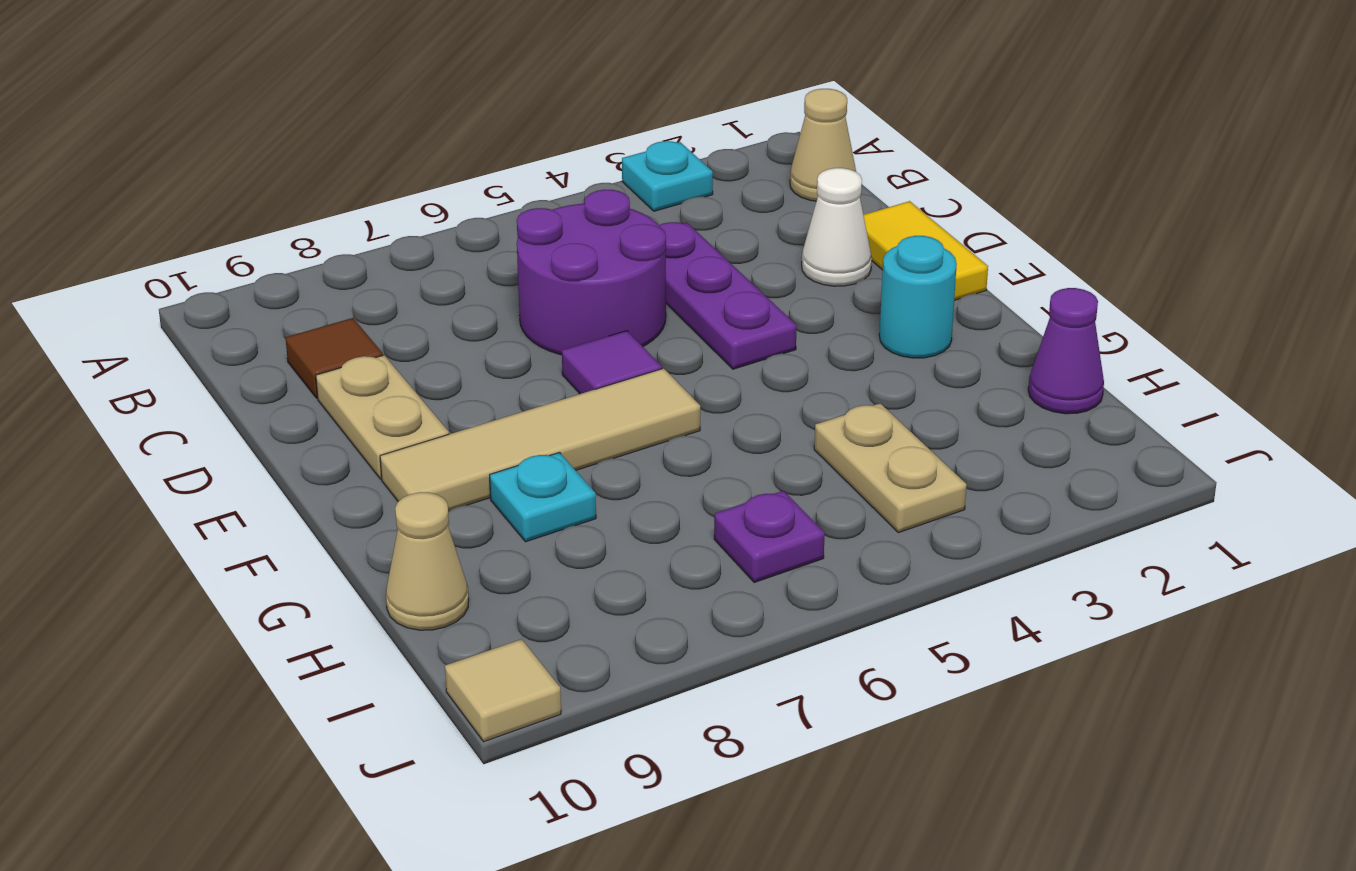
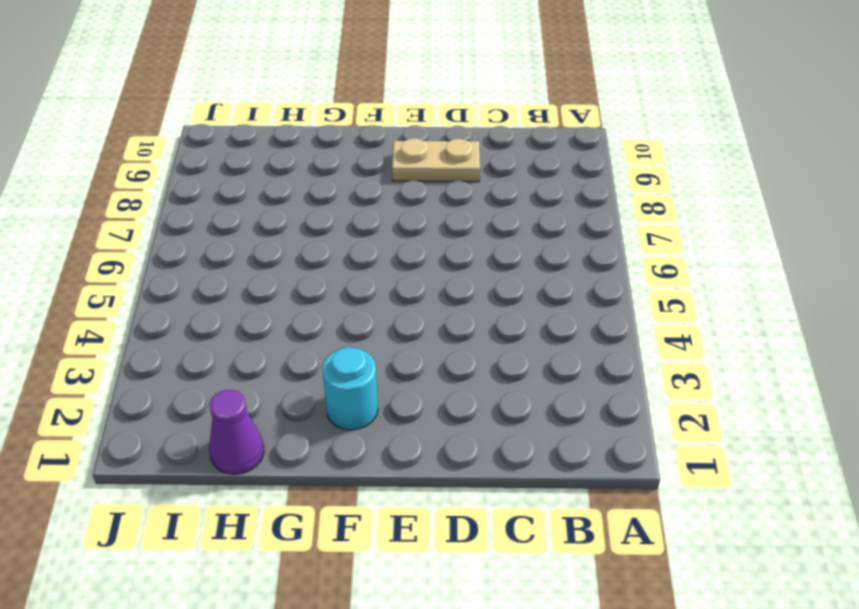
none -> cyan 1x1 plate [622,141,713,211]
none -> tan 1x1 cone [790,89,856,201]
none -> purple 1x3 plate [659,222,797,369]

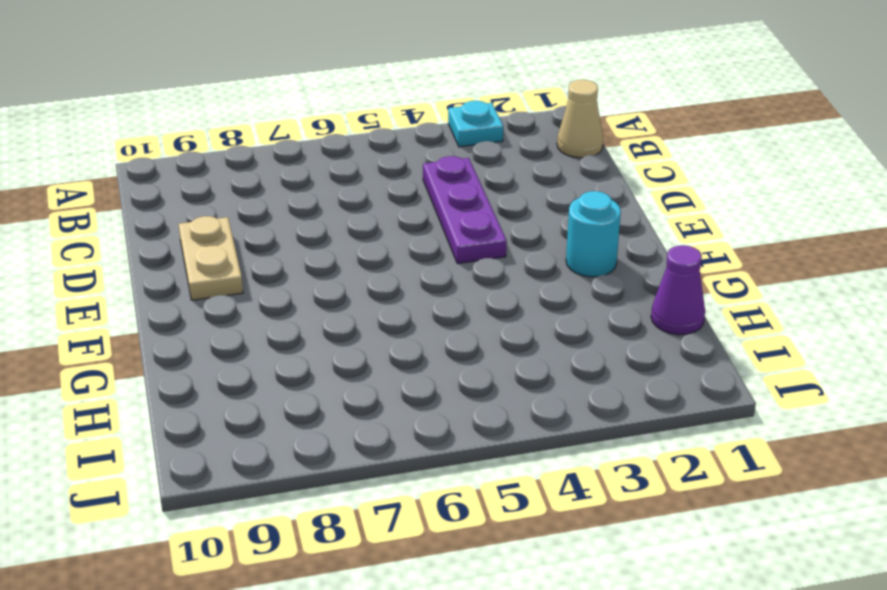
none -> purple 2x2 round brick [517,190,666,355]
none -> brown 1x1 tile [286,318,383,398]
none -> yellow 1x2 tile [864,201,988,300]

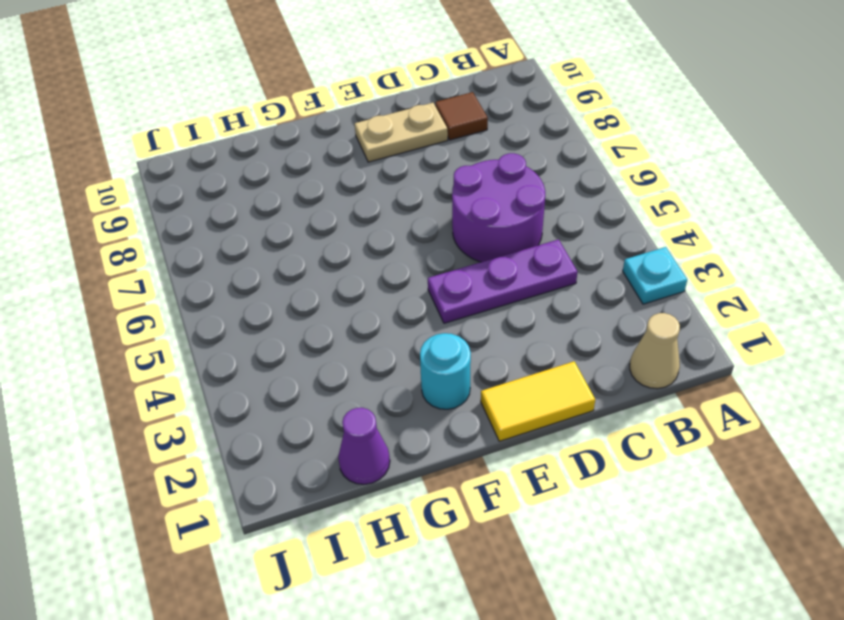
none -> white 1x1 cone [802,168,872,286]
none -> purple 1x1 tile [562,331,662,394]
none -> tan 1x4 tile [380,368,700,511]

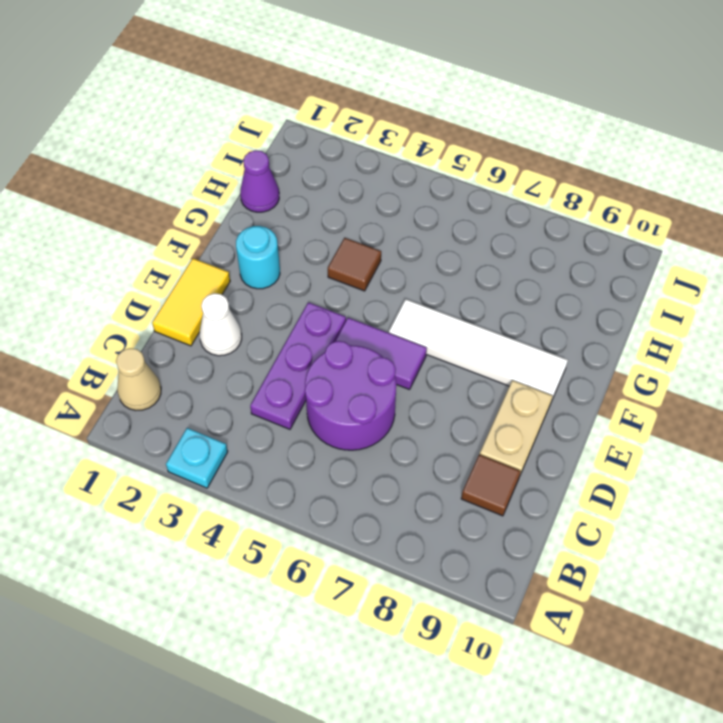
purple 1x2 tile [335,318,427,390] -> purple 1x1 tile [562,331,662,394]
white 1x4 tile [389,299,568,400] -> tan 1x4 tile [380,368,700,511]
brown 1x1 tile [328,238,381,291] -> none
none -> cyan 1x1 plate [490,453,596,542]
none -> tan 1x2 plate [814,403,967,533]
none -> tan 1x1 cone [386,492,469,630]

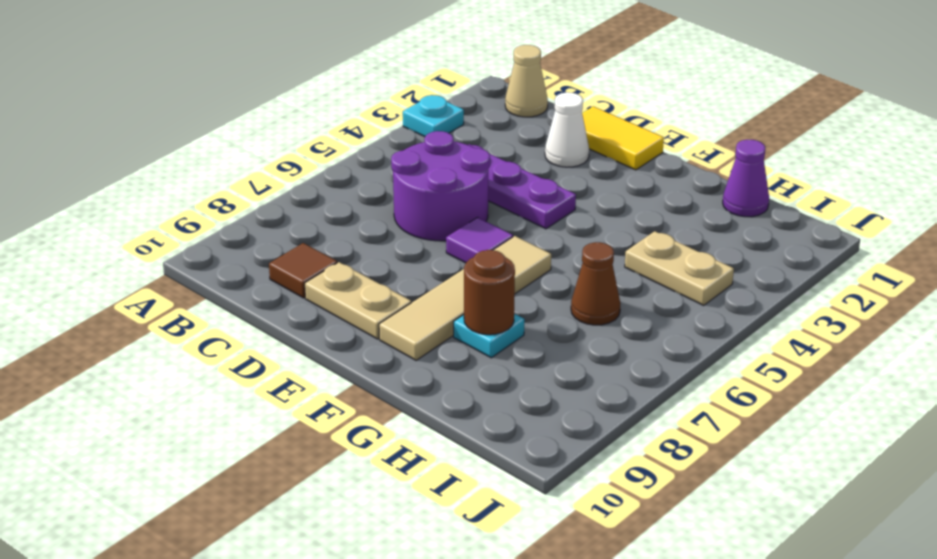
brown 1x1 round brick [464,250,515,335] -> none
brown 1x1 cone [571,242,621,325] -> none
none -> cyan 1x1 round brick [879,236,957,358]
none -> tan 1x1 cone [386,492,469,630]
none -> purple 1x1 plate [714,491,825,582]

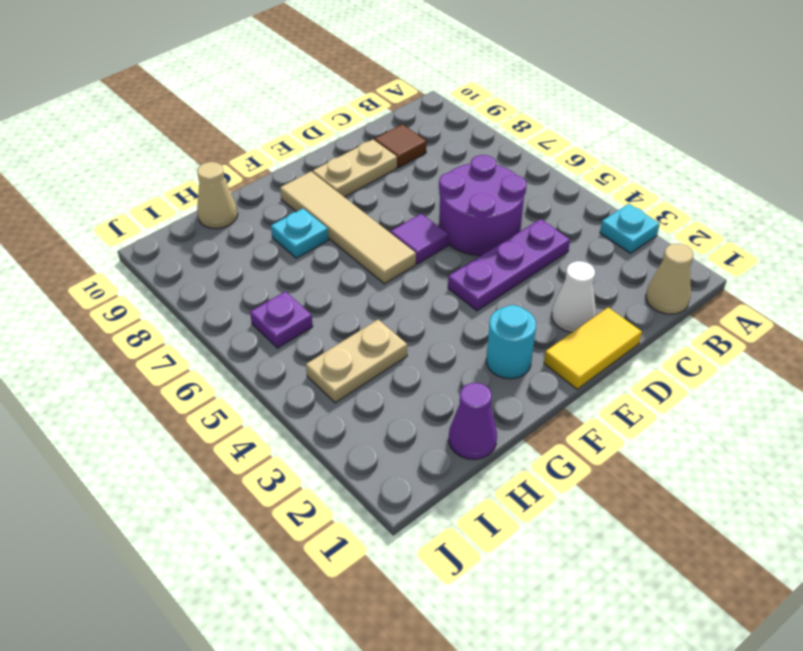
none -> tan 1x1 tile [445,639,561,742]

